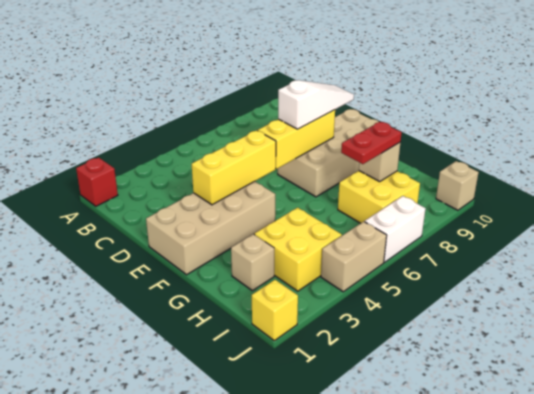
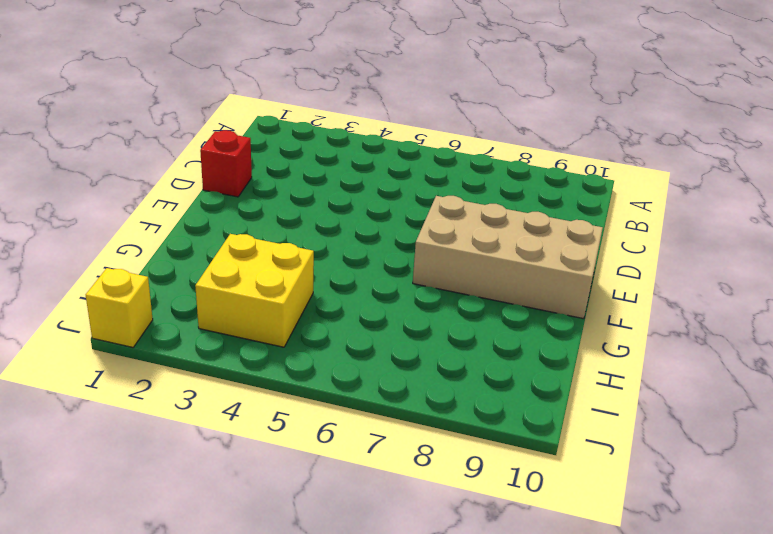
red 1x1 brick [200,130,252,197] -> red 1x1 brick moved to [76,158,118,206]
none -> tan 2x4 brick [146,181,275,275]
none -> tan 1x1 brick [231,234,274,291]
none -> yellow 2x2 brick [338,171,420,223]

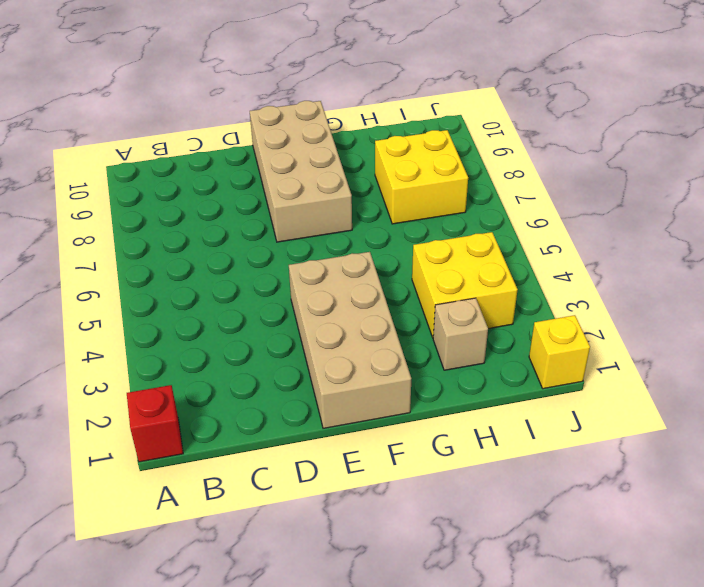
none -> tan 1x2 brick [321,222,387,292]
none -> white 1x2 brick [365,196,426,262]
none -> tan 1x1 brick [436,161,479,210]

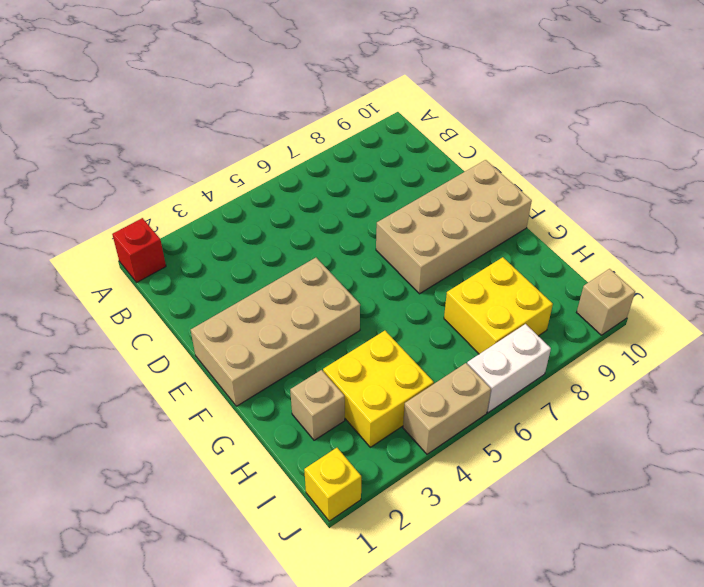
none -> yellow 1x3 brick [192,130,276,205]
none -> yellow 1x3 brick [258,110,335,169]
none -> tan 1x1 brick [359,143,400,182]

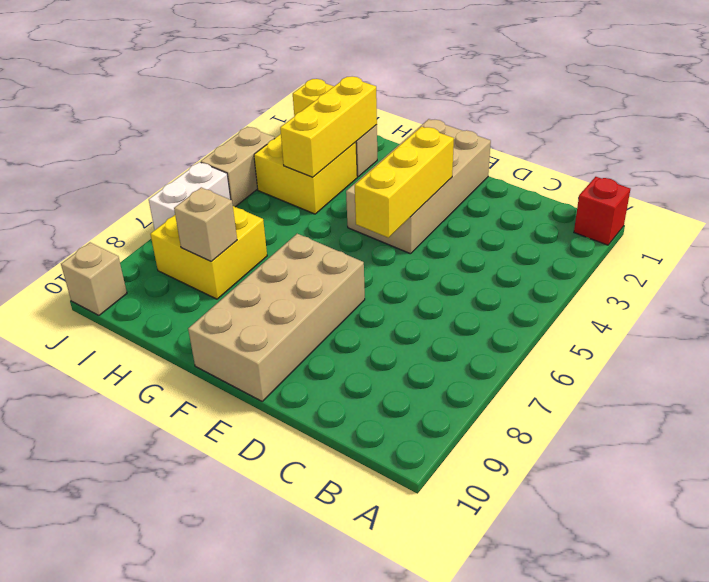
yellow 1x3 brick [280,76,377,177] -> yellow 1x3 brick moved to [258,110,335,169]
none -> white 1x3 slope [278,80,354,129]
none -> red 1x2 plate [341,122,402,164]

